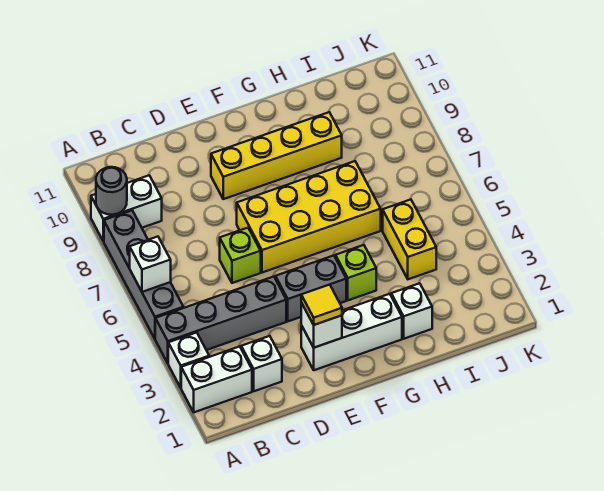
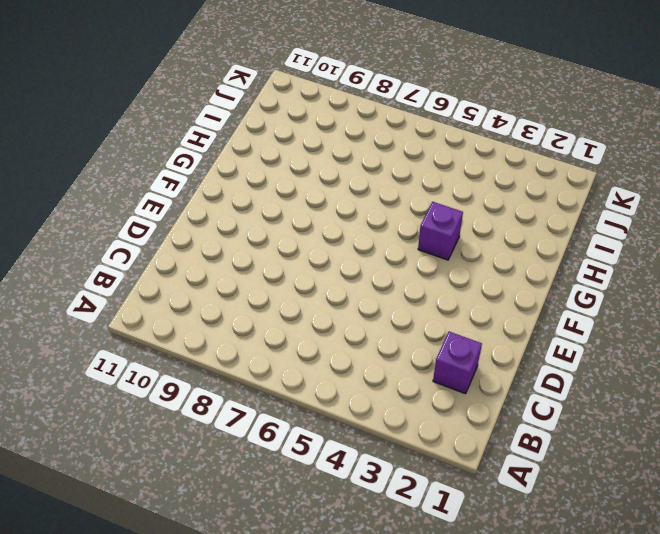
purple 1x1 brick [433,332,482,394] -> white 1x1 brick [241,336,282,391]
purple 1x1 brick [418,202,463,260] -> lime 1x1 brick [335,245,376,300]
none -> white 1x2 brick [181,346,252,412]
none -> white 1x1 brick [168,333,209,388]
none -> grey 1x4 brick [155,276,286,363]

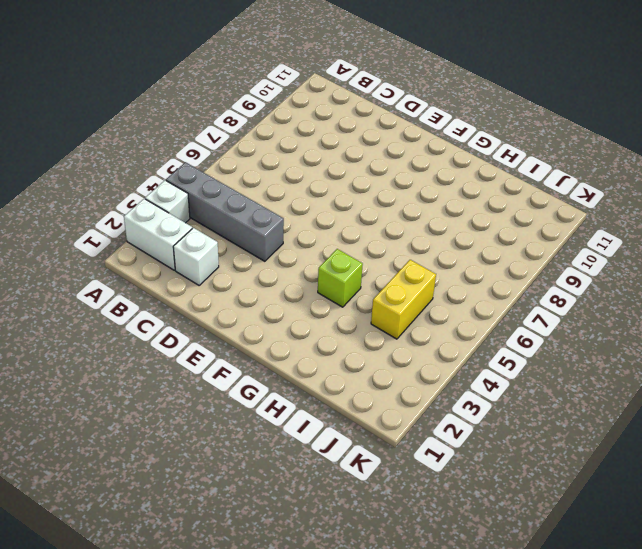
none -> grey 1x4 brick [104,210,183,339]
none -> white 1x2 brick [91,175,162,241]
none -> lime 1x1 brick [220,228,261,283]

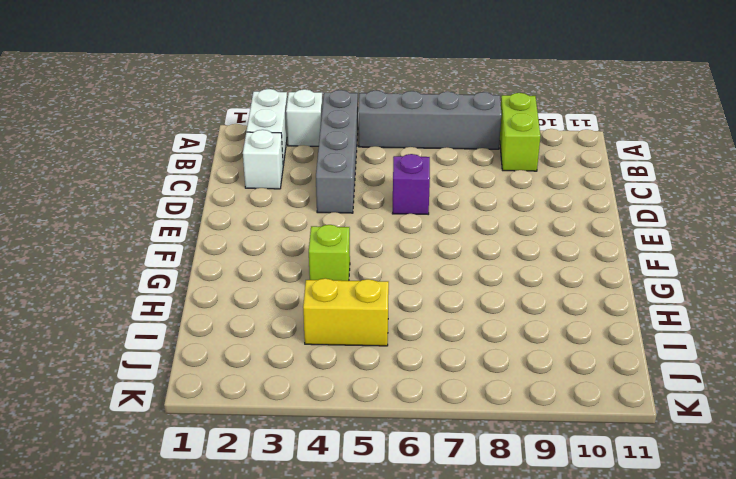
lime 1x2 brick [500,93,540,171] -> white 1x2 brick [91,175,162,241]
purple 1x1 brick [392,154,430,214] -> lime 1x1 brick [220,228,261,283]
none -> white 1x3 brick [301,294,402,370]
none -> grey 1x2 brick [275,255,346,321]
none -> yellow 2x4 brick [237,161,381,273]

